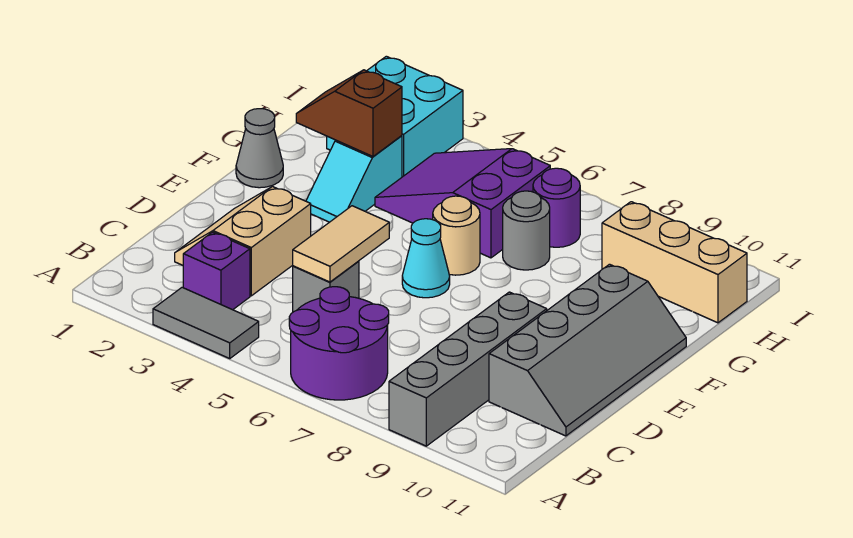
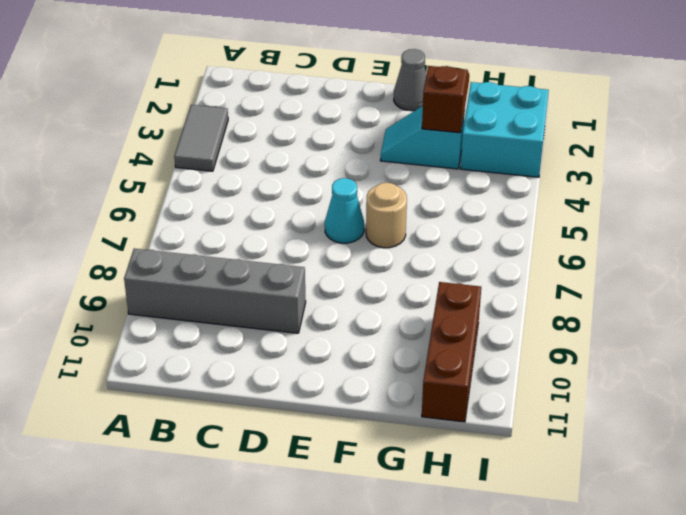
brown 1x3 brick [422,282,481,422] -> tan 1x3 brick [602,202,747,323]
none -> purple 2x2 round brick [289,287,389,400]
none -> purple 1x1 brick [183,232,250,310]
none -> tan 2x2 slope [175,187,311,296]

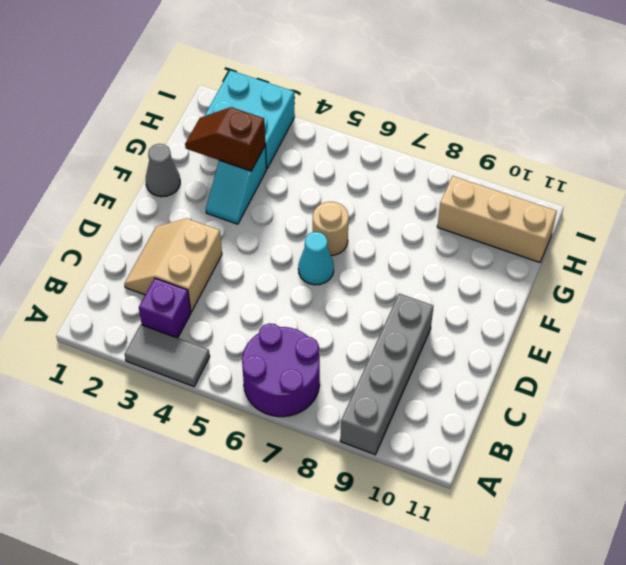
none -> grey 1x1 brick [293,261,359,312]
none -> grey 2x4 slope [489,264,686,436]
none -> purple 2x3 slope [375,149,550,258]

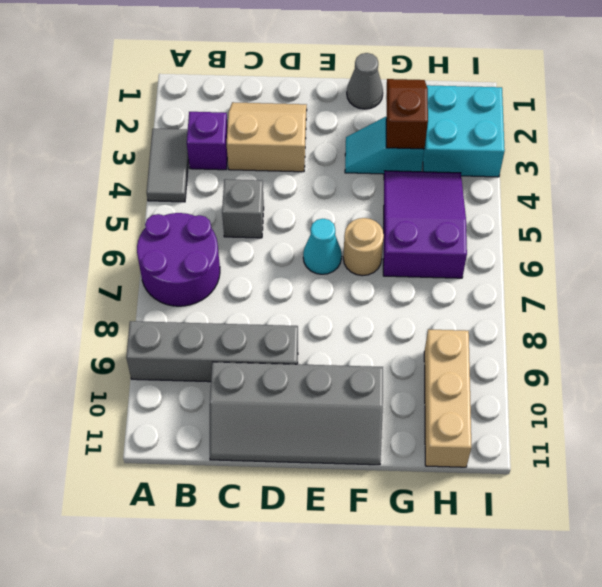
none -> grey 1x1 round brick [503,191,550,270]
none -> purple 1x1 round brick [533,168,580,247]
none -> tan 1x2 tile [293,206,389,282]

